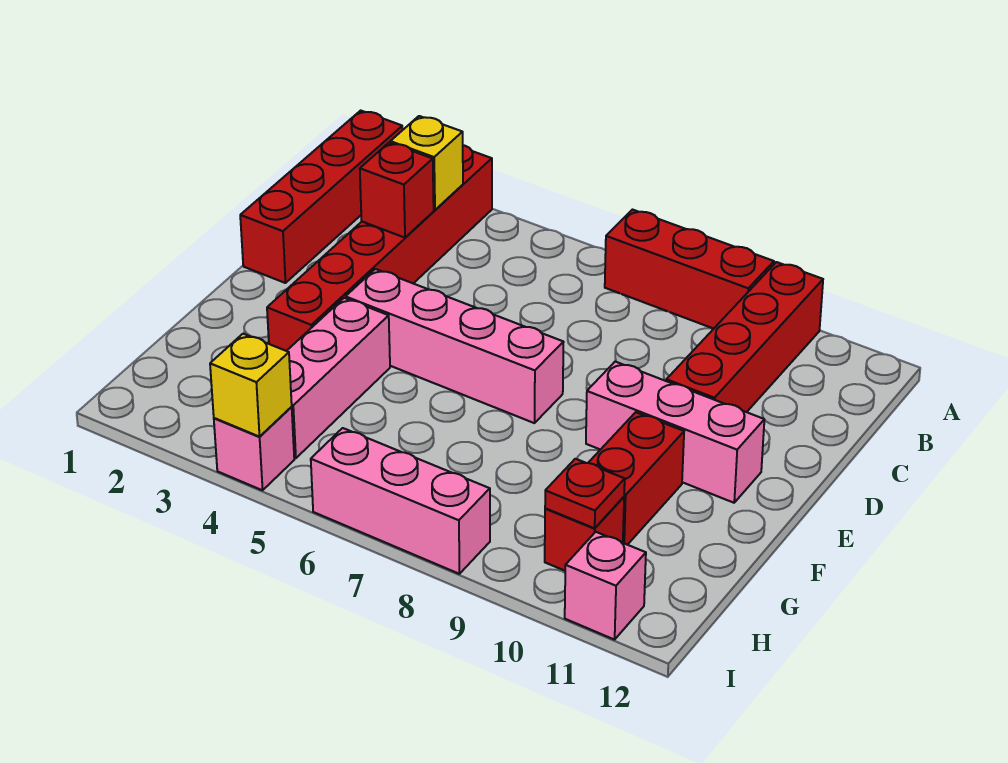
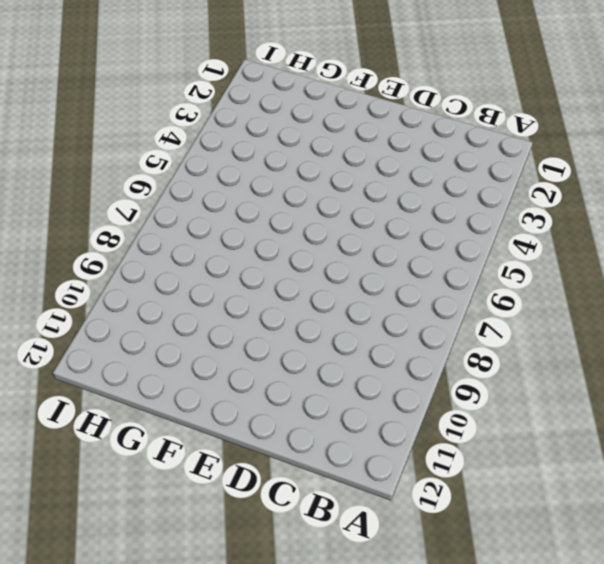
none -> red 1x4 brick [240,111,403,283]
none -> red 1x6 brick [267,145,492,351]
none -> red 1x3 brick [605,210,774,329]

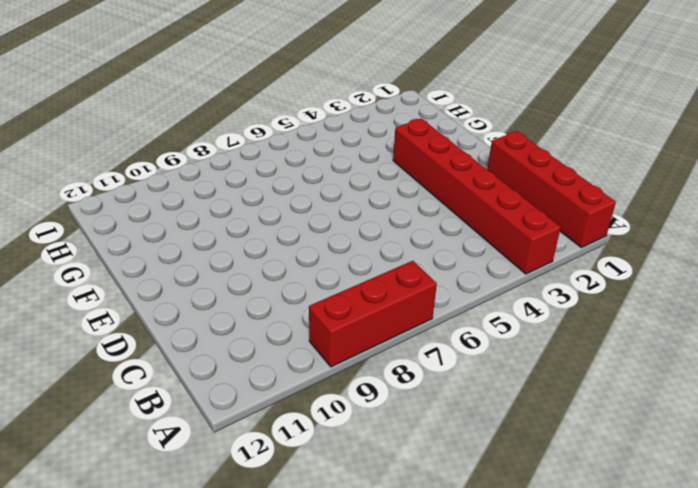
none -> red 1x4 brick [666,262,823,412]
none -> pink 1x4 brick [346,269,564,423]
none -> pink 1x3 brick [586,362,764,503]

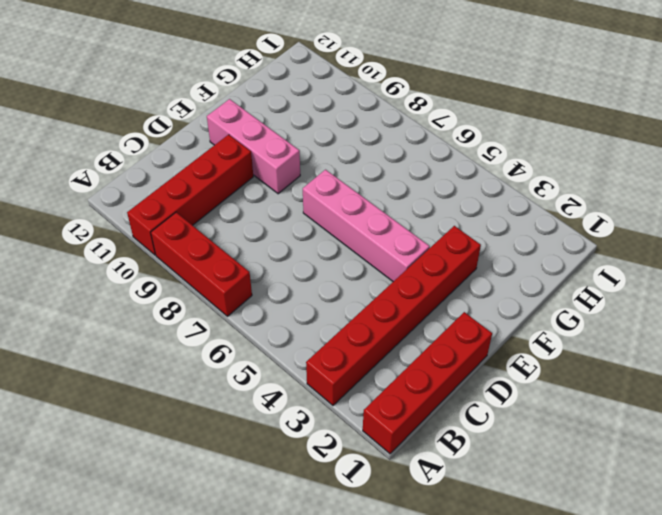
none -> pink 1x3 brick [287,298,390,458]
none -> red 1x2 brick [588,412,684,545]
none -> red 1x1 brick [545,497,624,571]

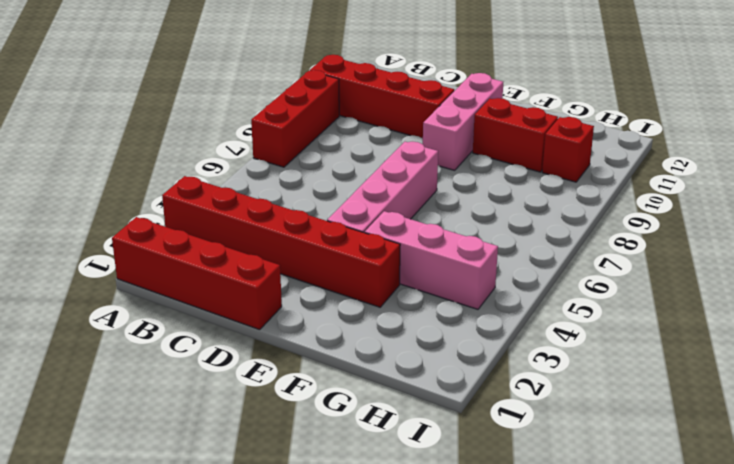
none -> pink 1x1 brick [214,407,294,490]
none -> pink 1x3 brick [311,428,490,574]
none -> pink 1x1 brick [565,532,646,640]

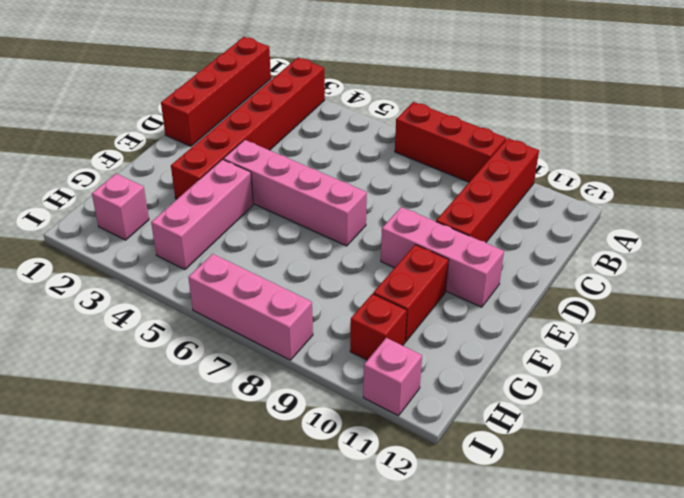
pink 1x1 brick [92,174,149,240] -> pink 1x1 brick moved to [214,407,294,490]
none -> yellow 1x1 brick [390,116,463,210]
none -> red 1x1 brick [360,143,434,238]
none -> red 1x1 plate [545,459,625,528]

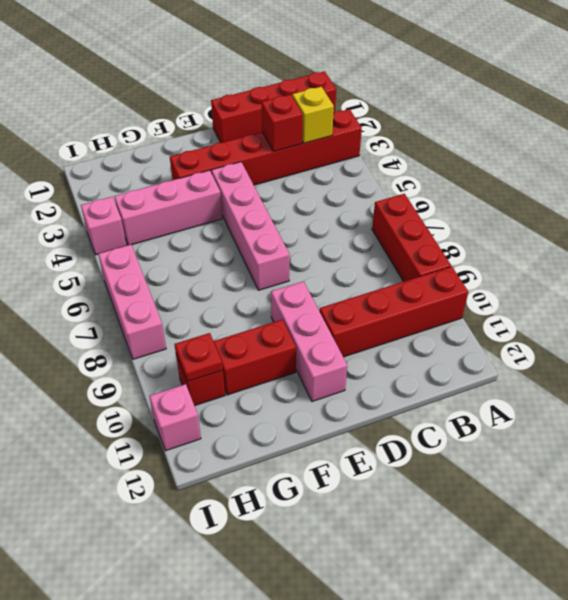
none -> yellow 1x1 brick [210,334,292,437]

